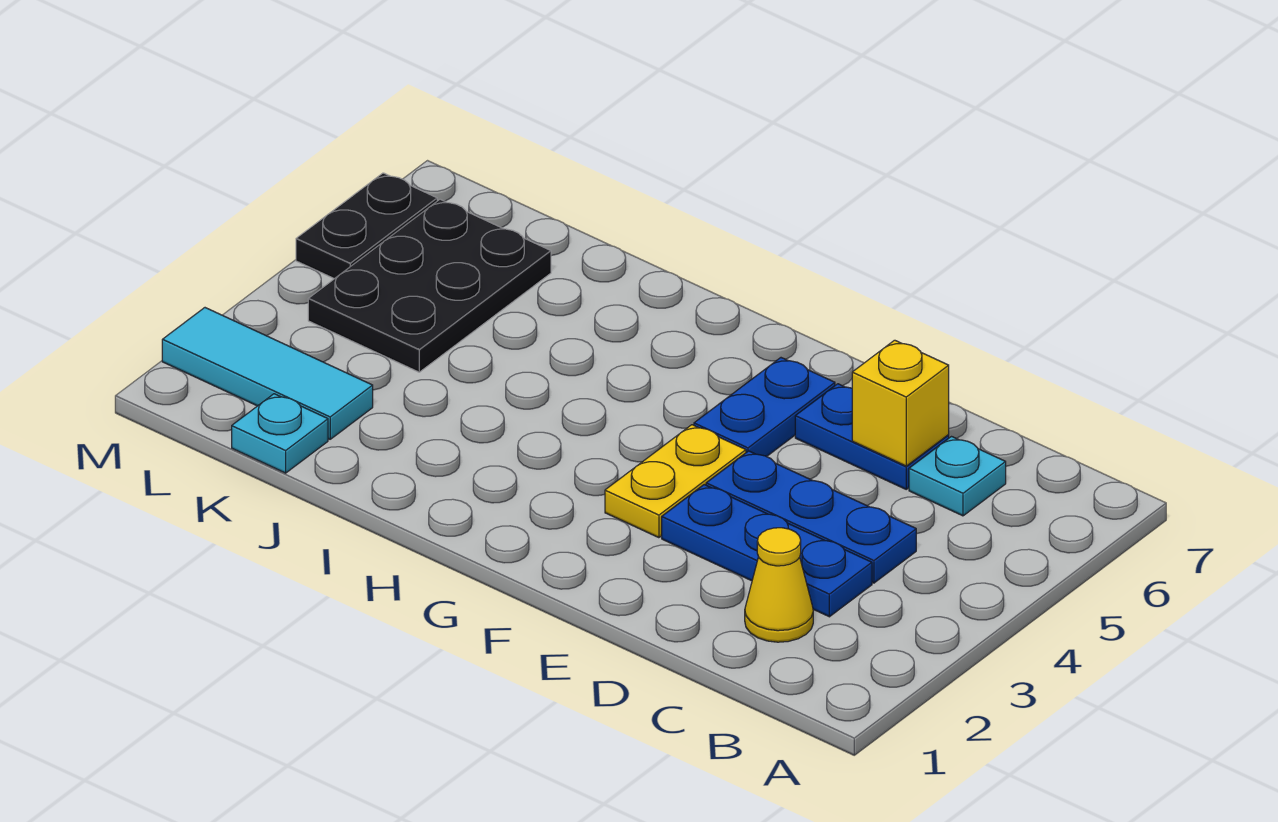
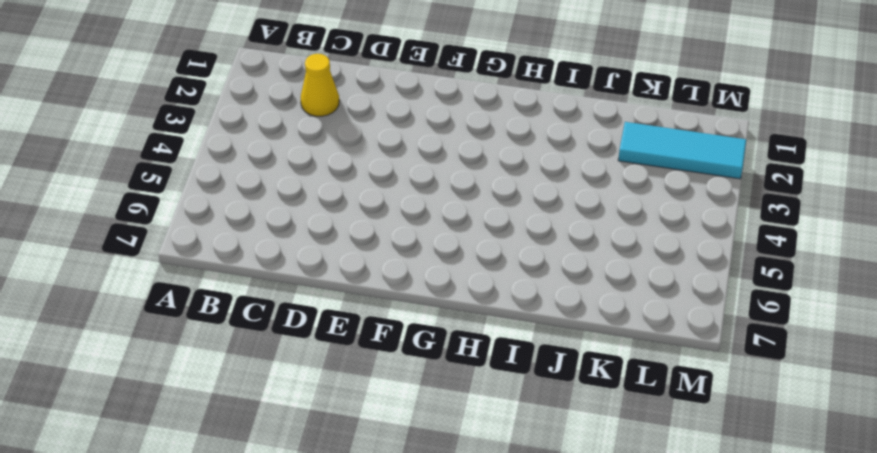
none -> blue 1x3 plate [662,485,872,617]
none -> blue 1x3 plate [706,451,916,583]
none -> cyan 1x1 plate [909,437,1006,516]

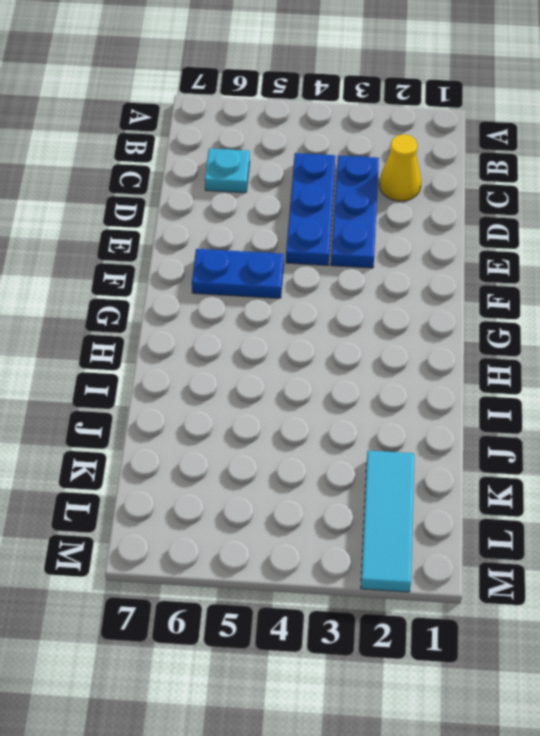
none -> blue 1x2 plate [795,384,949,489]
none -> yellow 1x2 plate [605,425,746,538]
none -> cyan 1x1 plate [232,394,328,473]

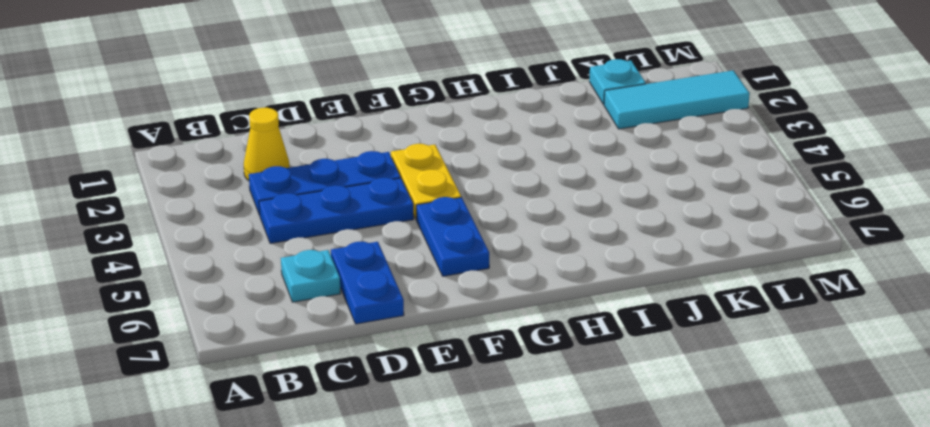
blue 1x2 plate [331,242,404,324] -> blue 1x2 plate turned to [795,384,949,489]
none -> black 2x3 plate [308,199,551,372]
none -> black 1x2 plate [296,173,437,279]
none -> yellow 1x1 brick [852,340,949,466]

